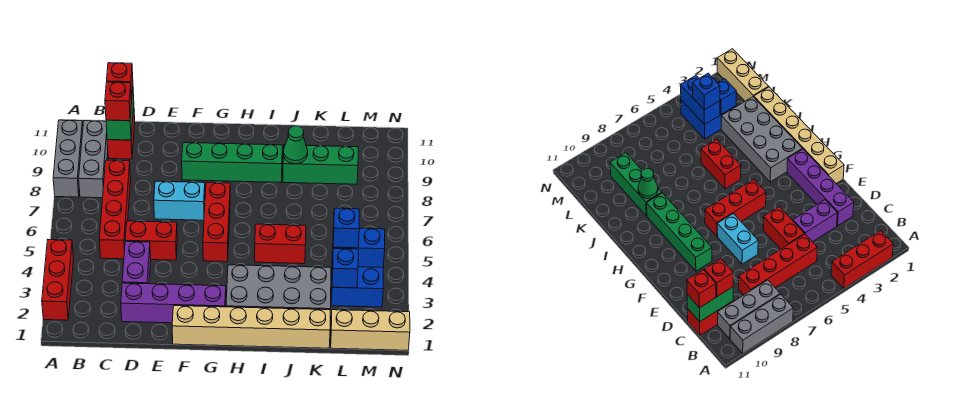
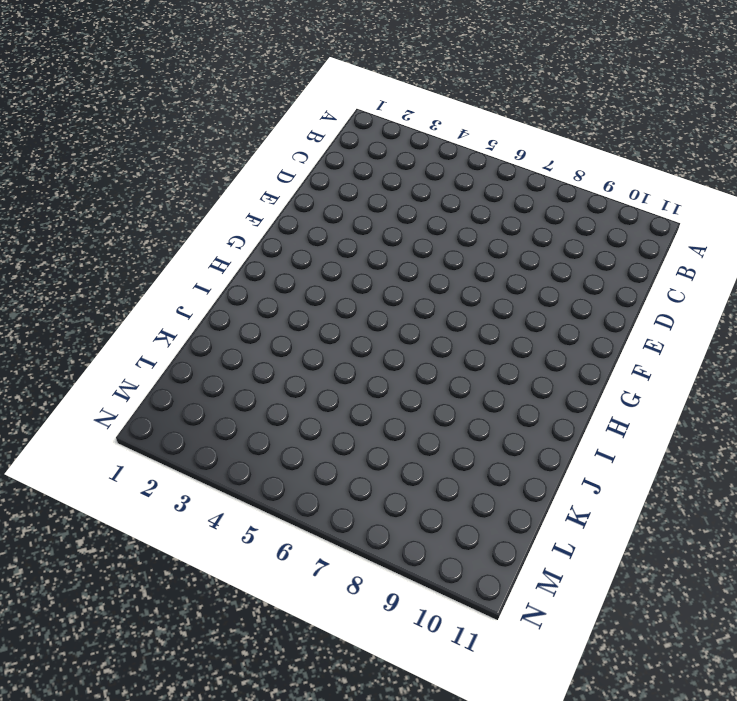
none -> red 1x3 brick [42,240,74,320]
none -> grey 1x3 brick [53,120,83,197]
none -> grey 1x3 brick [79,121,108,198]

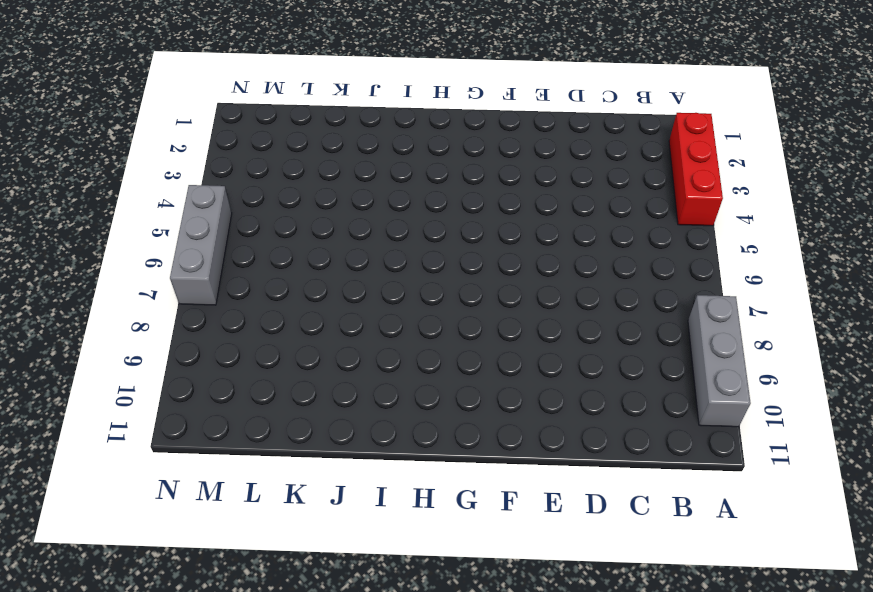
grey 1x3 brick [170,185,232,305] -> grey 1x3 brick moved to [79,121,108,198]
none -> red 1x4 brick [99,160,131,259]
none -> red 1x2 brick [107,108,135,159]
none -> purple 1x4 brick [121,283,226,323]

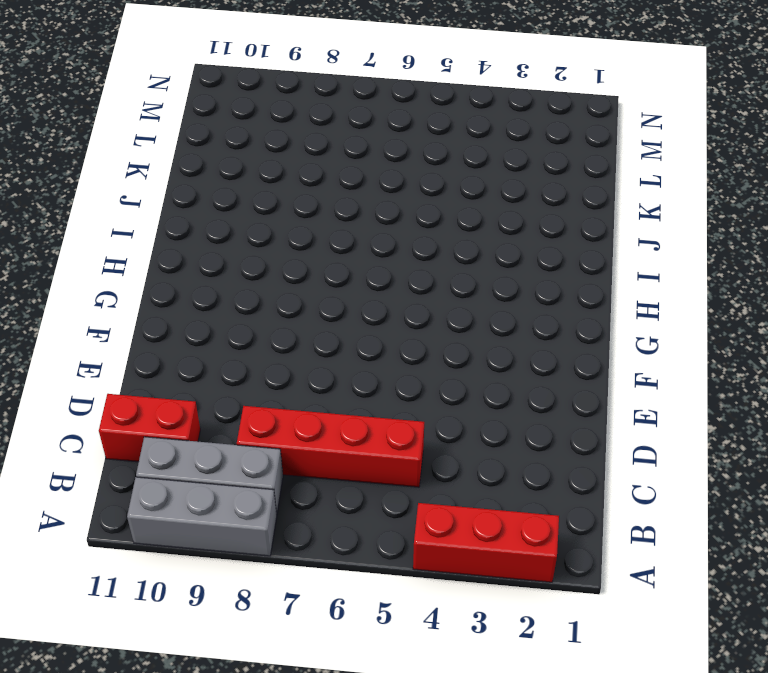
none -> purple 1x4 brick [121,283,226,323]
none -> purple 1x2 brick [122,241,151,284]
none -> red 1x2 brick [125,221,177,260]

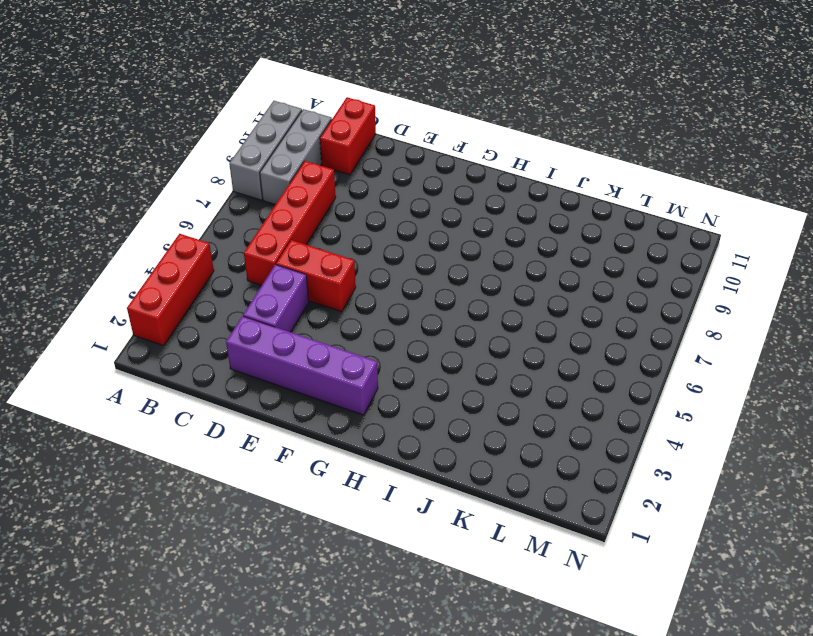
none -> cyan 1x2 brick [154,181,205,220]
none -> tan 1x6 brick [172,306,330,348]
none -> green 1x4 brick [182,143,282,182]

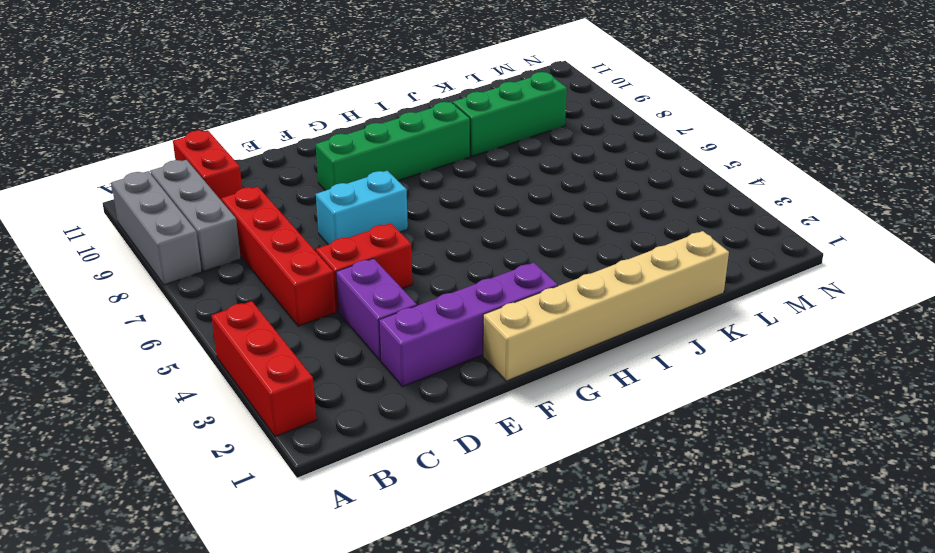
none -> red 1x3 brick [203,183,230,262]
none -> grey 2x4 brick [226,265,331,310]
none -> red 1x2 brick [255,224,306,264]

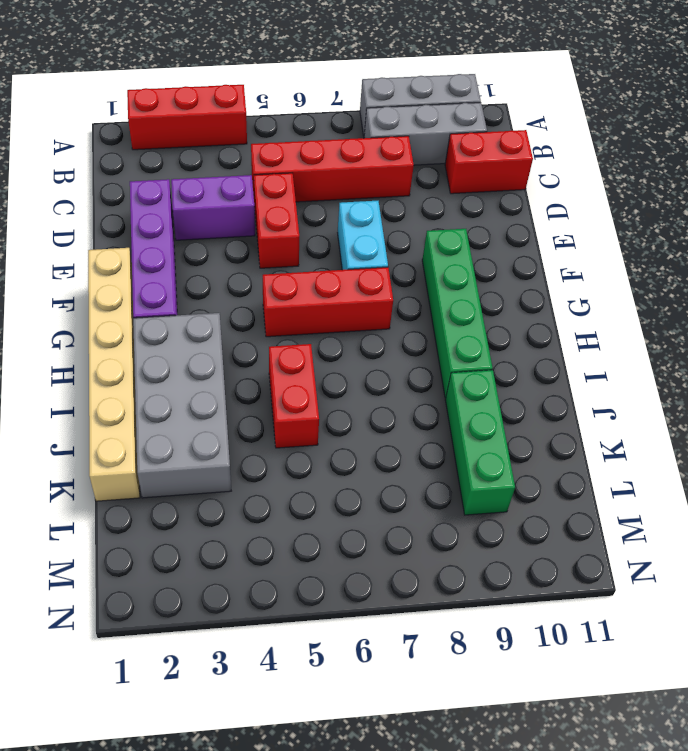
none -> tan 1x3 brick [331,310,410,350]
none -> blue 2x2 brick [331,252,383,307]
none -> green 1x2 brick [106,90,134,140]

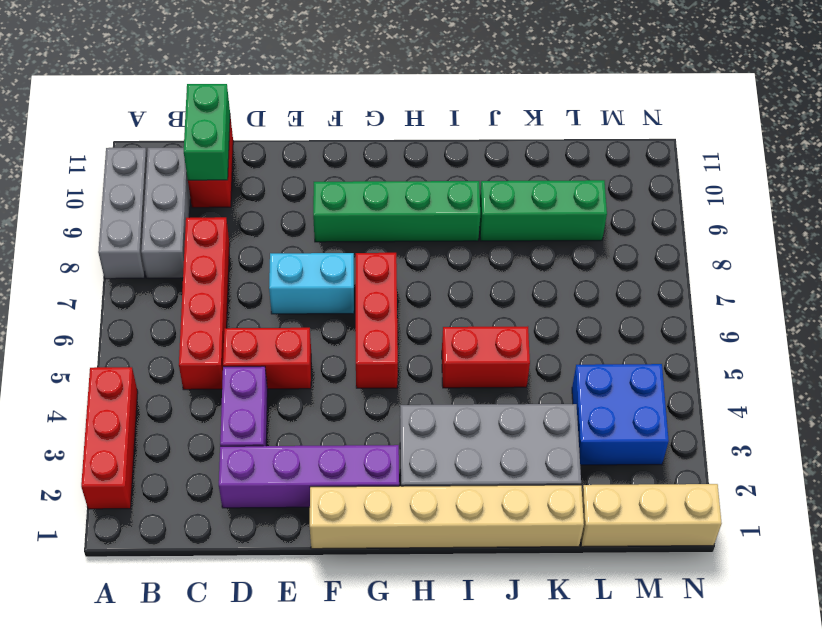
none -> green 1x1 cone [283,126,308,164]
none -> blue 1x1 brick [332,249,358,288]
none -> blue 1x2 brick [332,228,385,268]

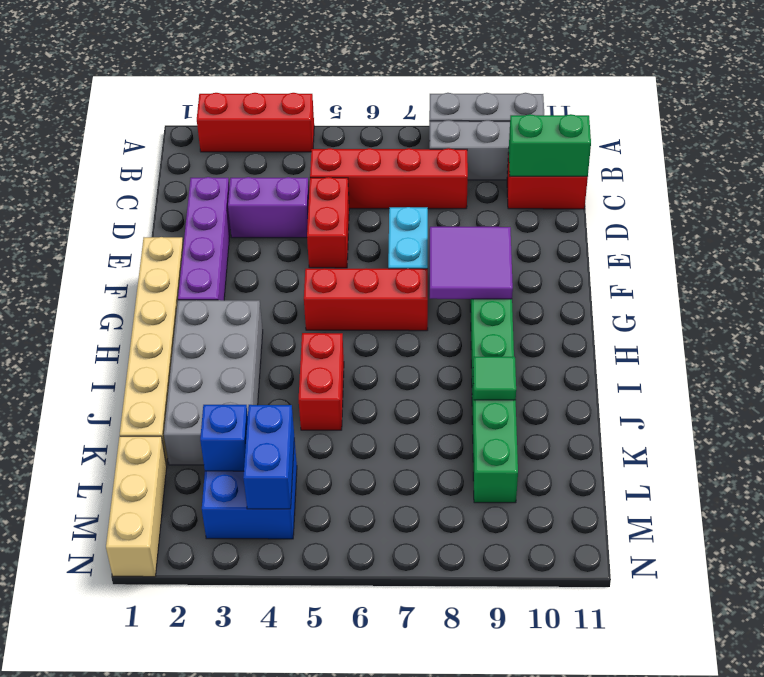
purple 2x2 tile [430,227,513,299] -> none
green 1x1 tile [473,357,516,400] -> green 1x1 cone [283,126,308,164]
none -> red 1x1 brick [105,82,132,121]
none -> red 1x1 brick [107,63,133,100]
none -> blue 1x1 brick [333,208,359,248]

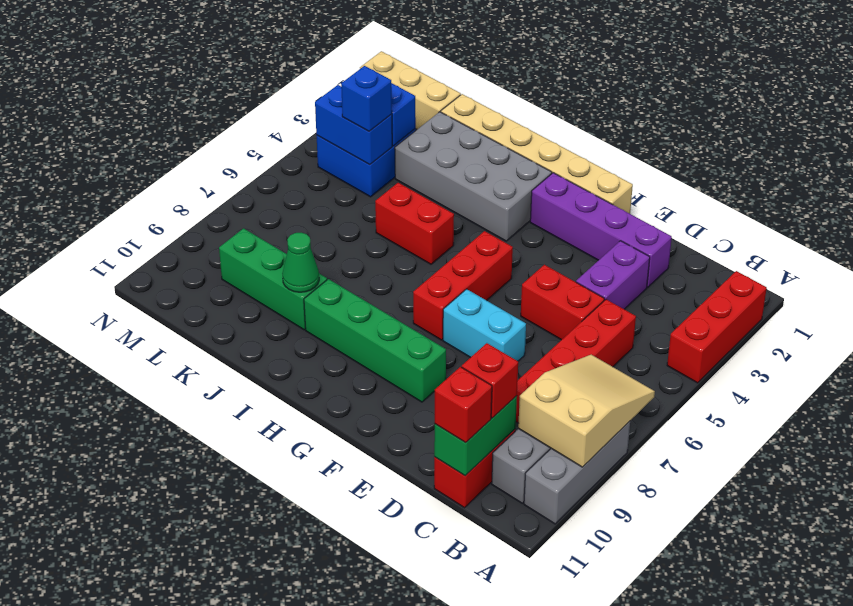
tan 2x3 slope [518,355,655,467] -> none

